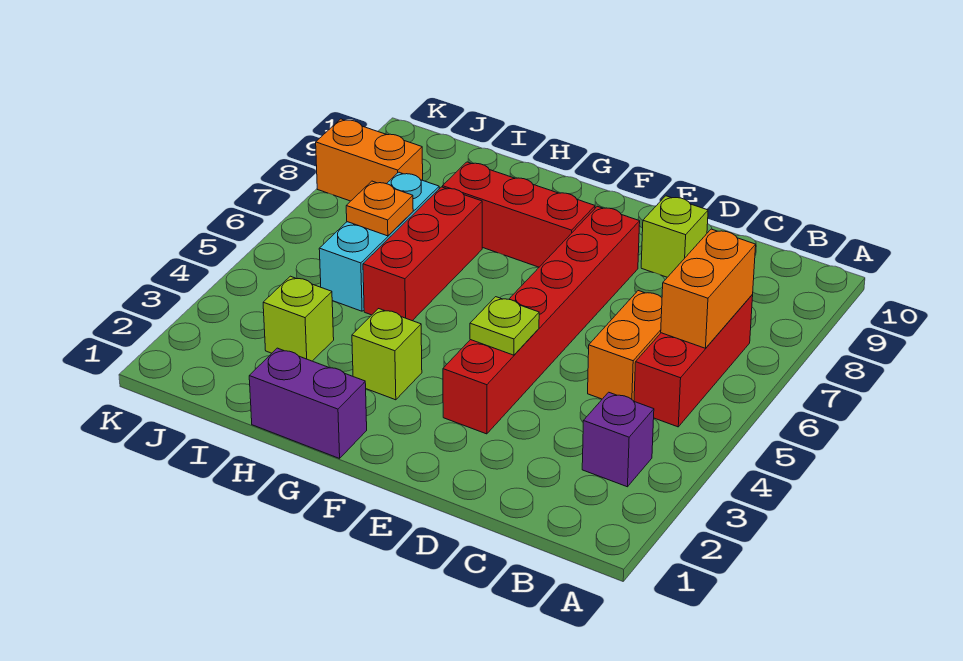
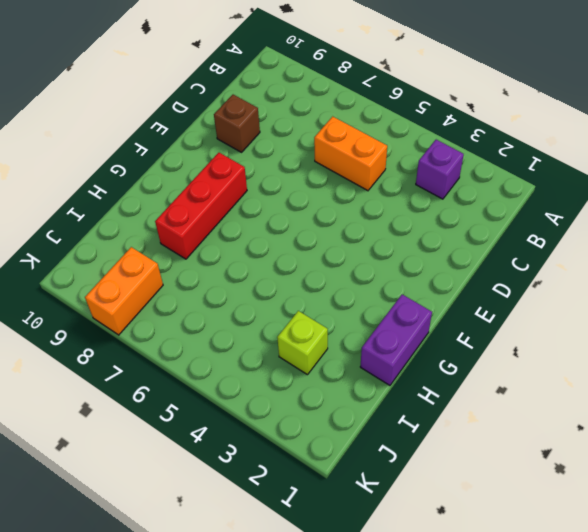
brown 1x1 brick [214,95,260,152] -> lime 1x1 brick [641,196,708,277]
none -> red 1x3 brick [634,295,753,427]
none -> red 1x6 brick [443,206,640,434]
none -> lime 1x1 brick [352,309,422,400]

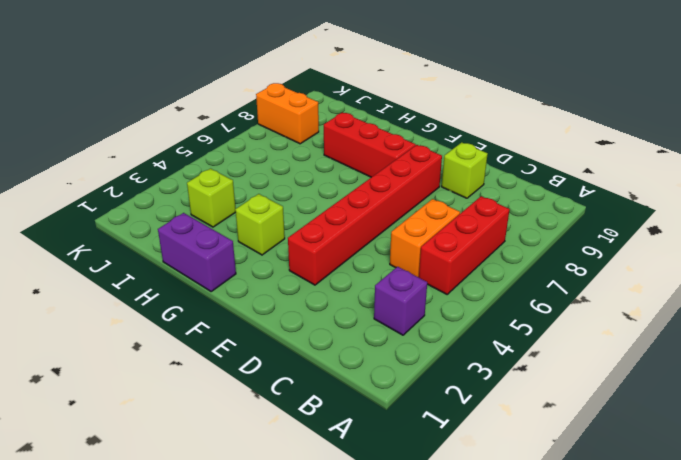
none -> red 1x3 brick [363,187,482,321]
none -> cyan 1x3 brick [319,172,439,311]
none -> orange 1x2 brick [661,229,756,348]

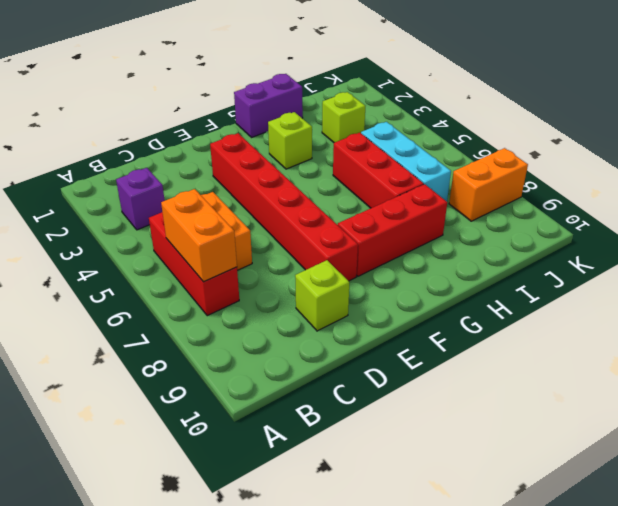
none -> lime 1x1 plate [470,297,539,355]
none -> orange 1x1 plate [346,181,413,236]

